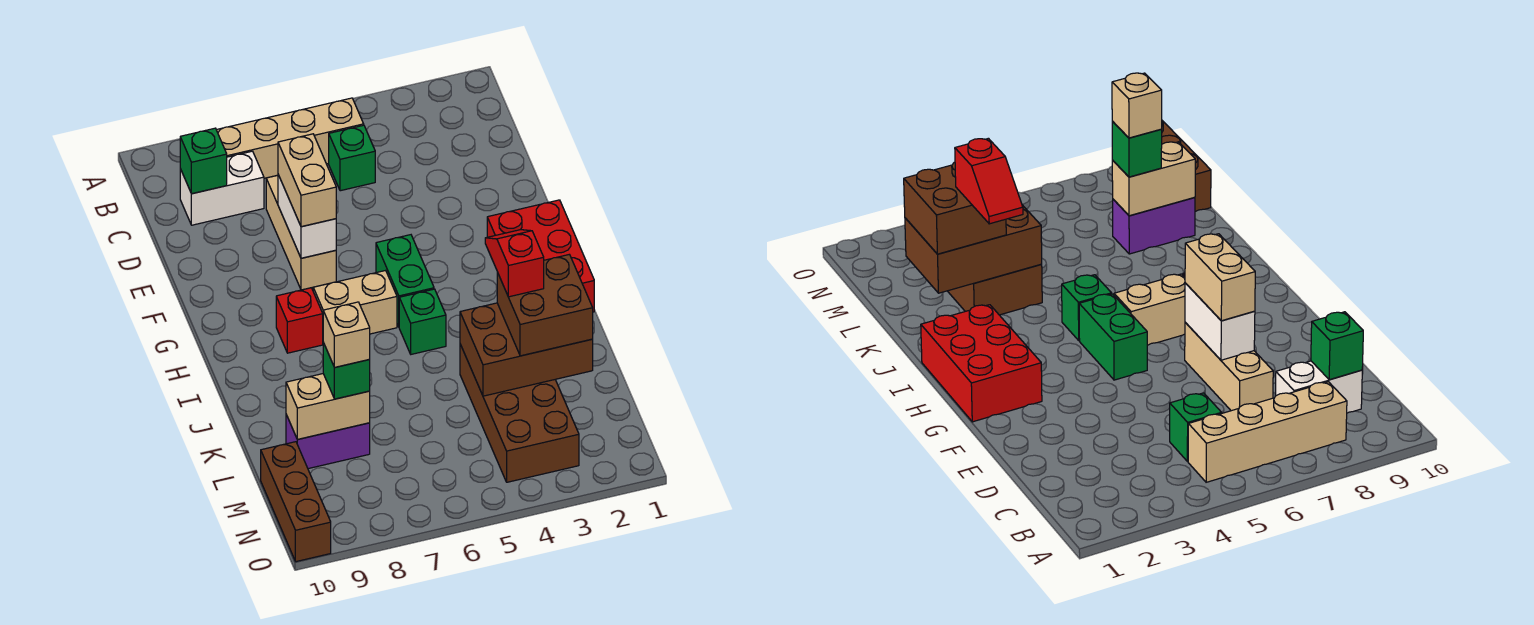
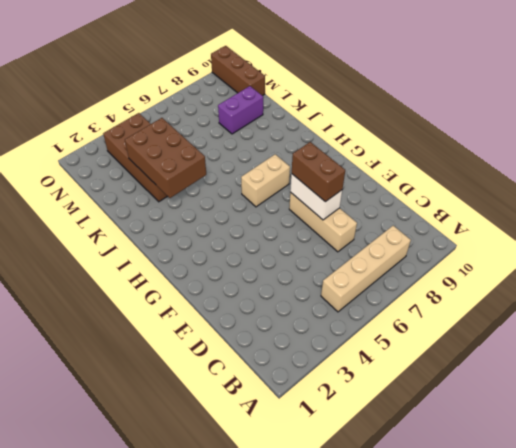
brown 1x2 brick [292,142,345,202] -> tan 1x2 brick [278,134,336,227]
brown 2x3 brick [125,118,206,198] -> brown 2x3 brick turned to [460,303,593,396]
none -> green 1x1 brick [329,125,375,191]
none -> white 1x2 brick [180,151,264,225]
none -> red 2x3 brick [487,200,594,312]

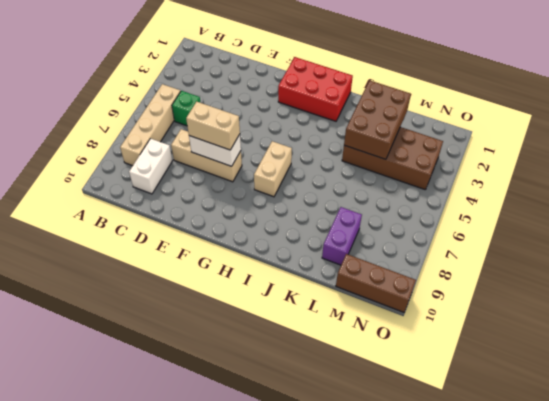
none -> green 1x2 brick [376,235,434,326]
none -> red 1x1 brick [276,288,323,353]
none -> green 1x1 brick [399,289,446,354]

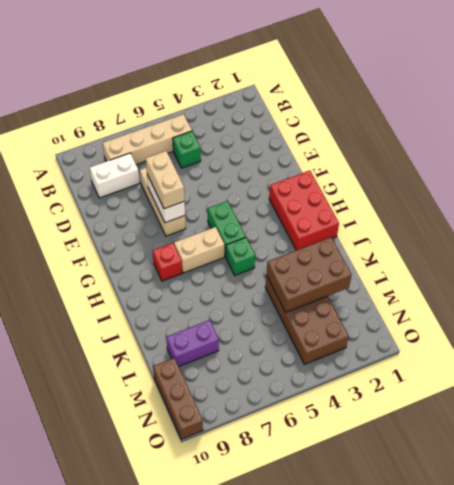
none -> green 1x1 brick [180,128,227,194]
none -> tan 1x2 brick [286,374,370,439]
none -> brown 2x2 brick [497,254,593,356]

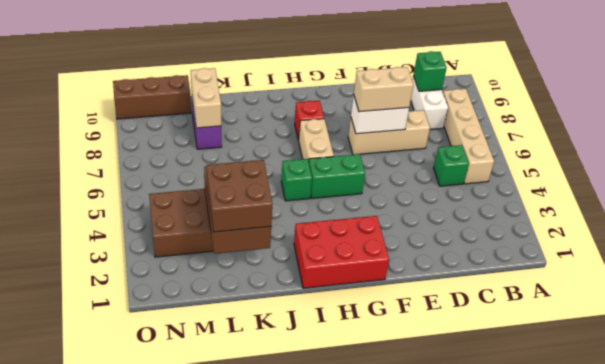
none -> green 1x1 brick [323,343,370,399]
none -> red 1x2 slope [485,230,544,297]
none -> tan 1x1 brick [323,302,370,367]

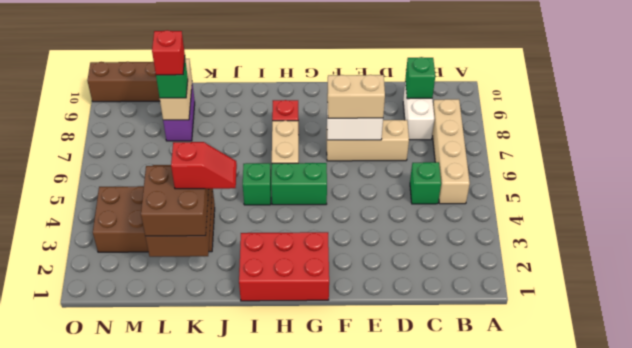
red 1x1 brick [152,30,185,75] -> tan 1x1 brick [323,302,370,367]

